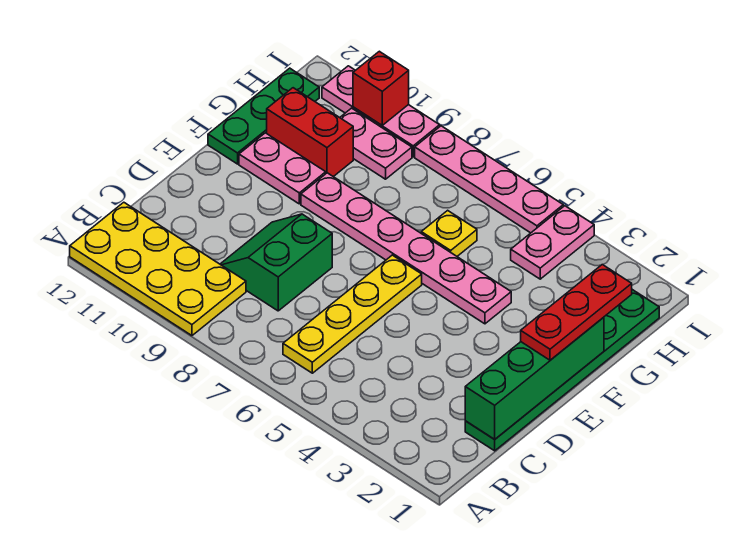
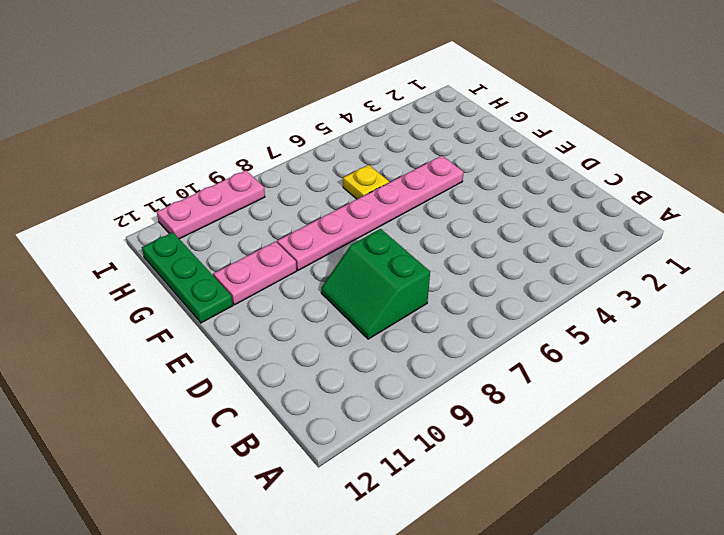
none -> yellow 2x4 plate [70,202,246,336]
none -> yellow 1x4 plate [283,255,422,373]
none -> green 1x6 plate [465,290,659,451]

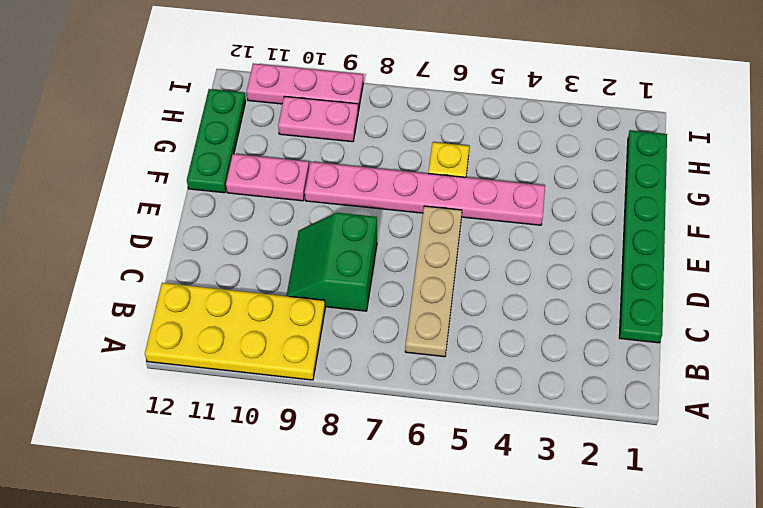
tan 1x4 plate [405,206,462,357] -> yellow 1x4 plate [283,255,422,373]
none -> red 1x2 brick [267,88,353,177]
none -> pink 1x2 plate [511,206,594,279]
none -> pink 1x4 plate [415,126,563,233]

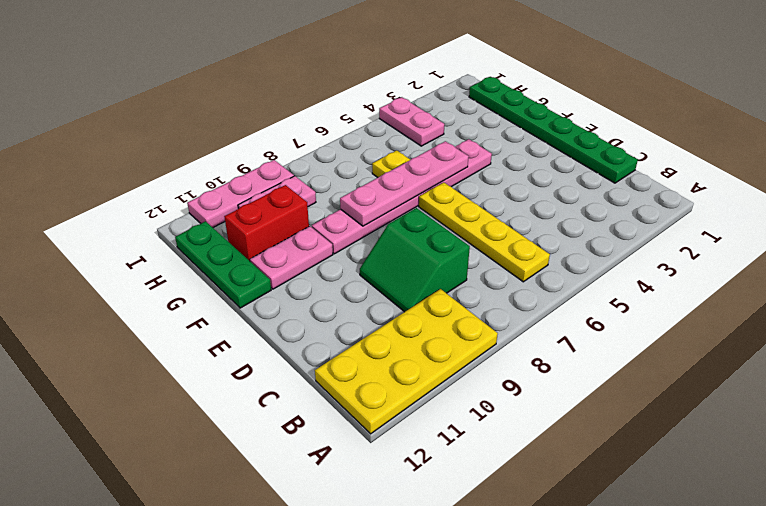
pink 1x4 plate [340,141,469,226] -> pink 1x4 plate moved to [415,126,563,233]
none -> green 1x4 brick [465,317,604,439]
none -> red 1x1 brick [353,51,409,125]
none -> red 1x3 plate [521,265,632,360]

